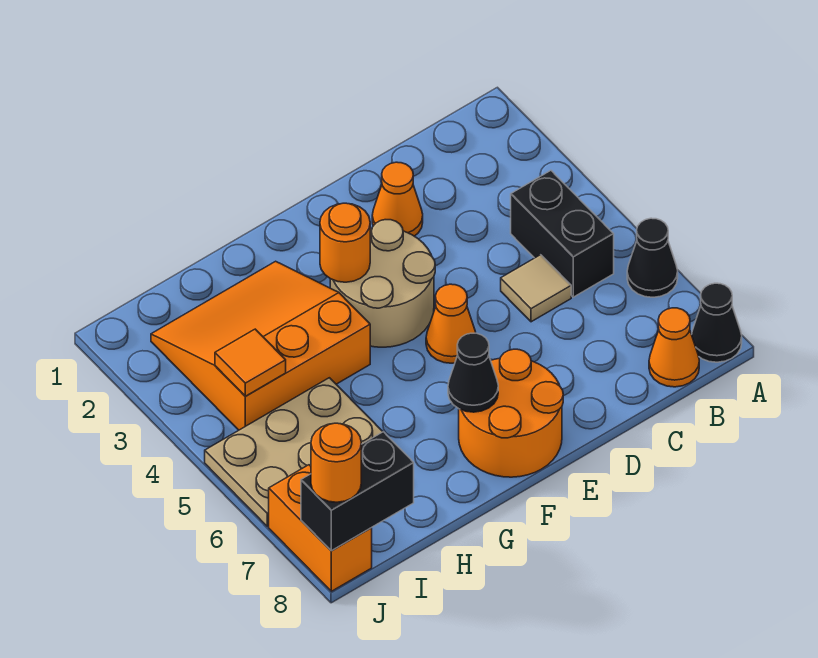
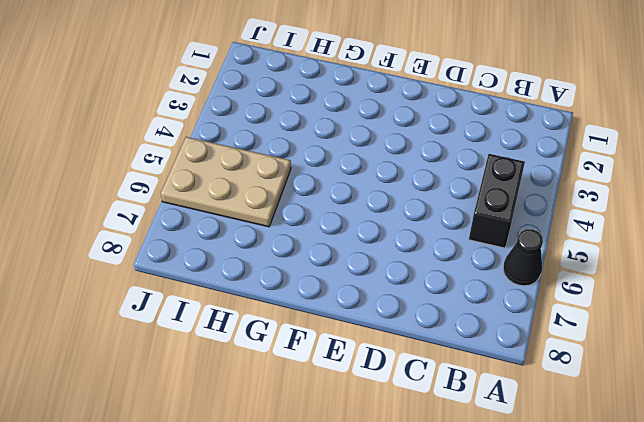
none -> black 1x1 cone [692,283,742,362]
none -> orange 1x1 cone [649,308,699,387]
none -> tan 1x1 tile [501,255,571,322]

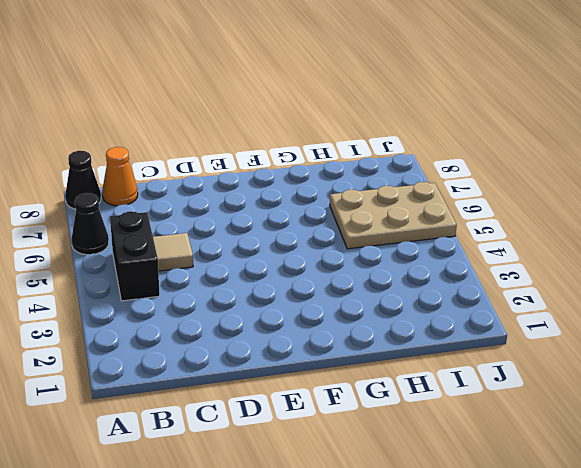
none -> orange 1x1 cone [372,162,423,236]
none -> tan 2x2 round brick [330,220,435,347]
none -> orange 1x1 cone [426,284,476,363]

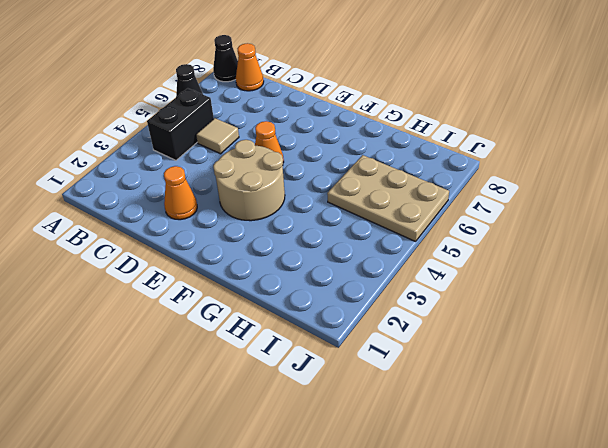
none -> orange 2x2 round brick [459,349,563,477]
none -> orange 3x3 slope [151,261,370,430]
none -> orange 1x2 brick [269,465,372,591]

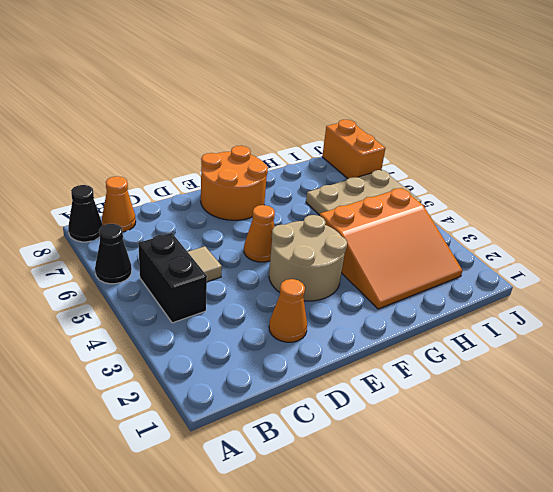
none -> orange 1x1 round brick [320,203,370,282]
none -> black 1x1 cone [448,333,498,412]
none -> orange 1x1 tile [215,329,286,396]

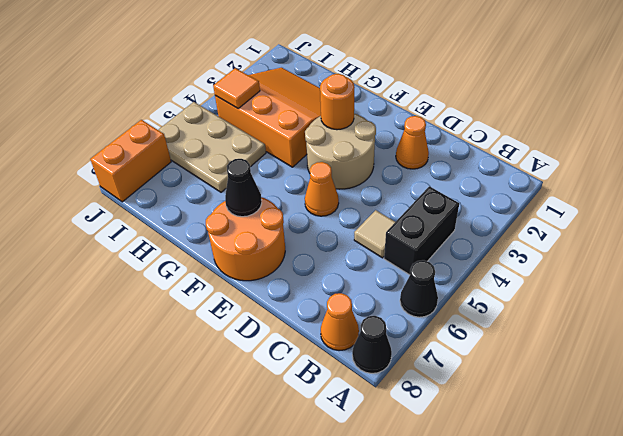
none -> black 1x2 brick [301,432,414,551]
none -> orange 1x1 round brick [311,423,361,502]

